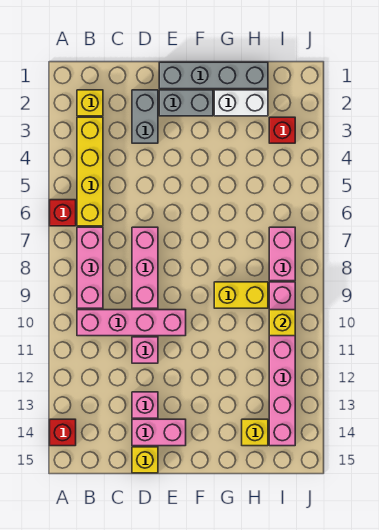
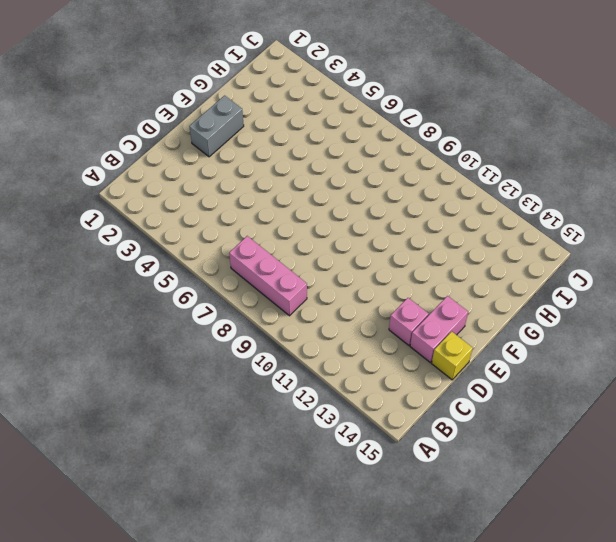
none -> red 1x1 brick [50,200,76,226]
none -> red 1x1 brick [50,419,76,446]
none -> yellow 1x1 brick [77,90,103,116]

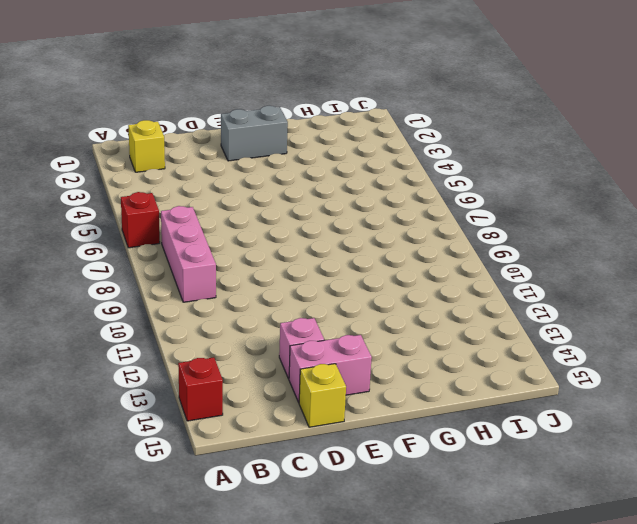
none -> yellow 1x4 brick [77,117,103,226]
none -> pink 1x4 brick [77,310,186,336]
none -> grey 1x2 brick [132,90,158,143]

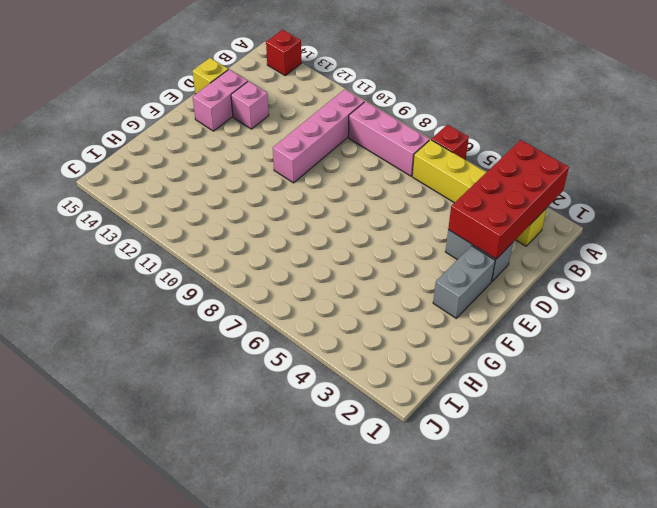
red 2x4 brick [448,140,569,259] -> none
none -> pink 1x3 brick [132,227,158,308]
none -> pink 1x1 brick [132,337,158,363]
none -> grey 1x4 brick [159,62,268,89]

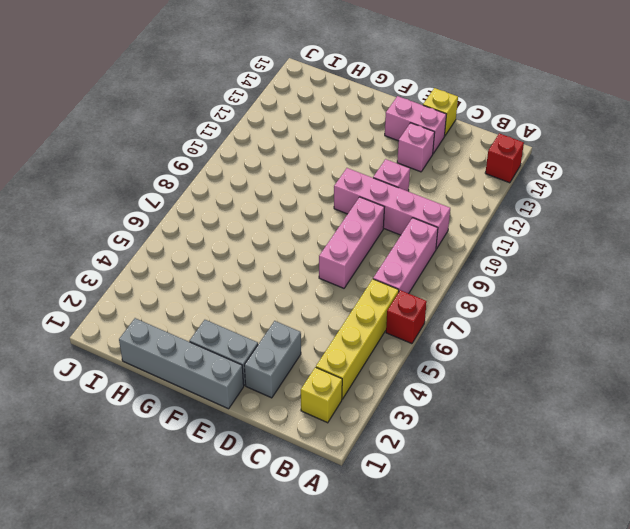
none -> white 1x2 brick [214,90,268,116]
none -> yellow 1x2 brick [214,282,268,308]
none -> yellow 1x1 brick [242,419,268,446]

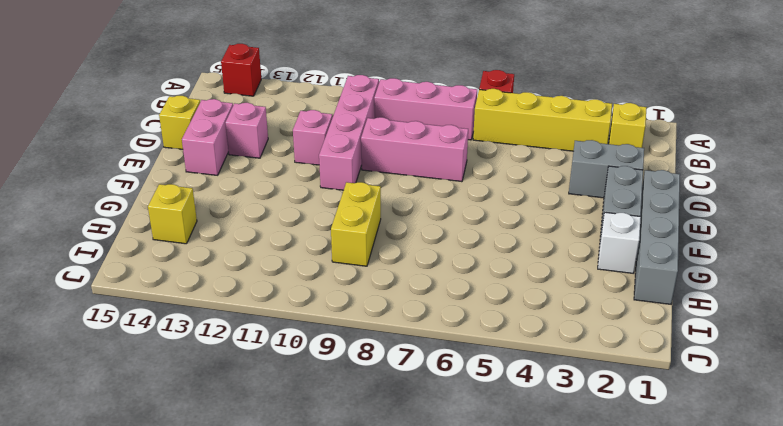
white 1x1 brick [598,212,641,273] -> white 1x2 brick [214,90,268,116]
none -> red 1x1 brick [269,117,295,143]
none -> pink 1x2 brick [269,227,295,281]
none -> pink 1x6 brick [269,282,295,446]

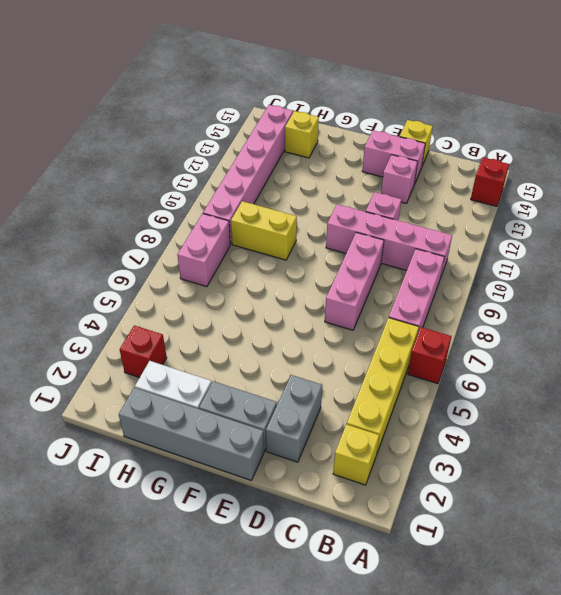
none -> yellow 1x1 brick [269,310,295,336]

